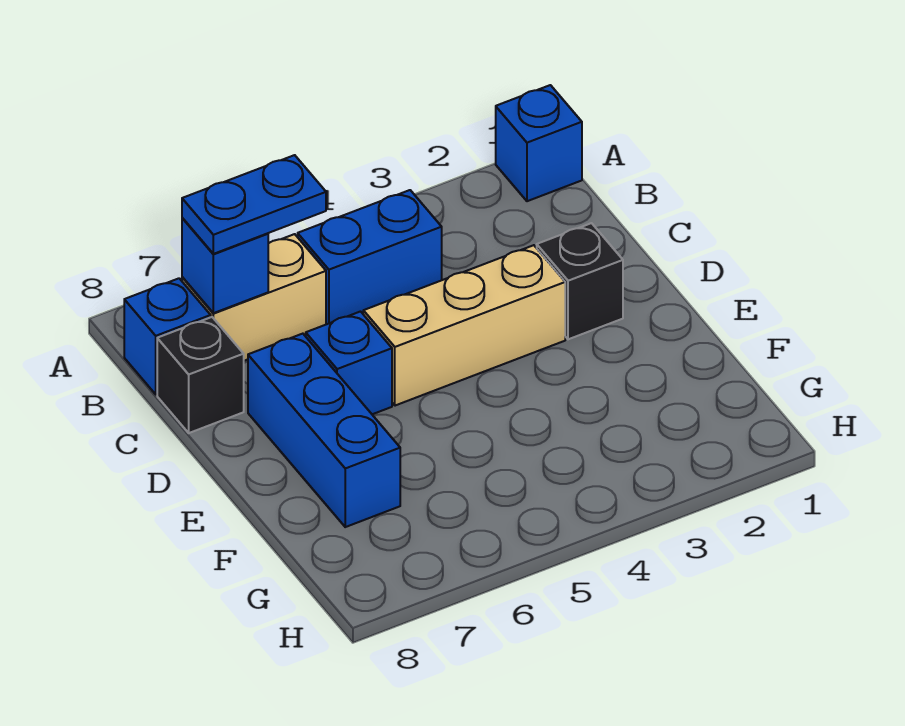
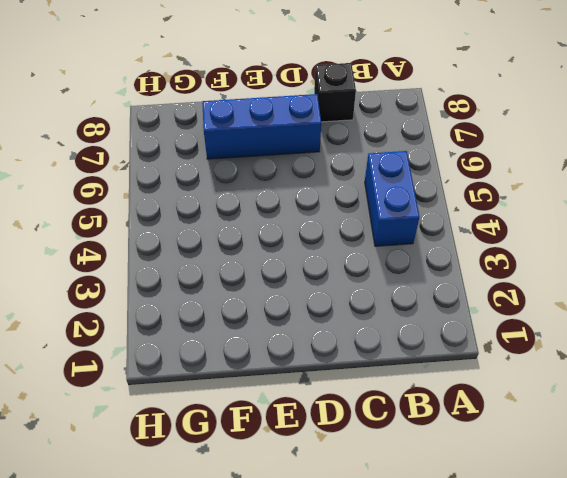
none -> blue 1x1 brick [496,85,582,201]
none -> tan 1x2 brick [182,234,326,361]

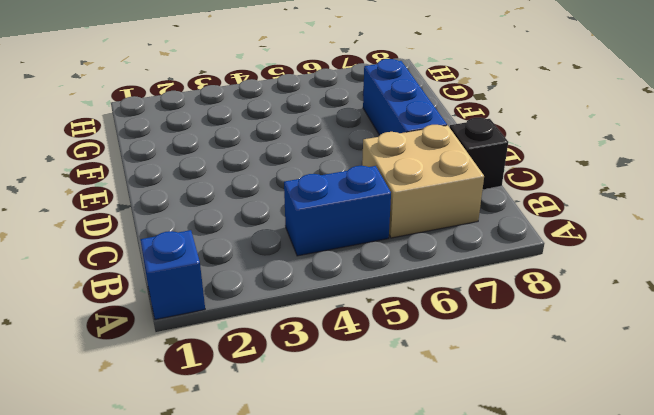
tan 2x2 brick [362,125,484,238] -> tan 1x2 brick [182,234,326,361]
none -> blue 1x1 brick [124,278,211,394]
none -> black 1x1 brick [537,223,623,339]

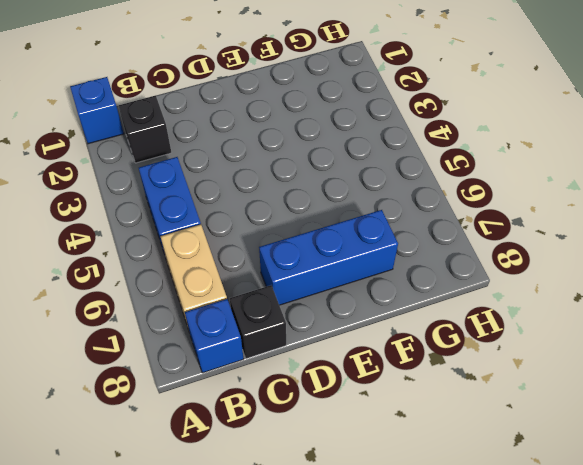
black 1x1 brick [119,95,172,163] -> black 1x1 brick moved to [537,223,623,339]
none -> tan 1x3 brick [363,245,565,406]
none -> blue 1x1 brick [306,312,392,414]

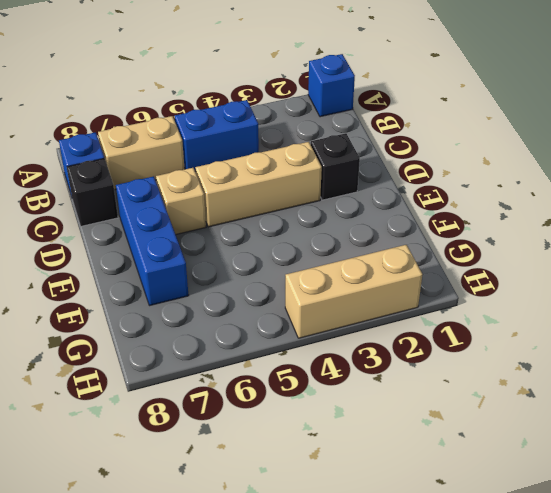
tan 1x1 brick [156,168,206,235] -> blue 1x1 brick [306,312,392,414]
tan 1x3 brick [285,245,423,338] -> none
none -> blue 1x1 brick [182,218,268,313]
none -> blue 1x2 plate [182,155,326,254]

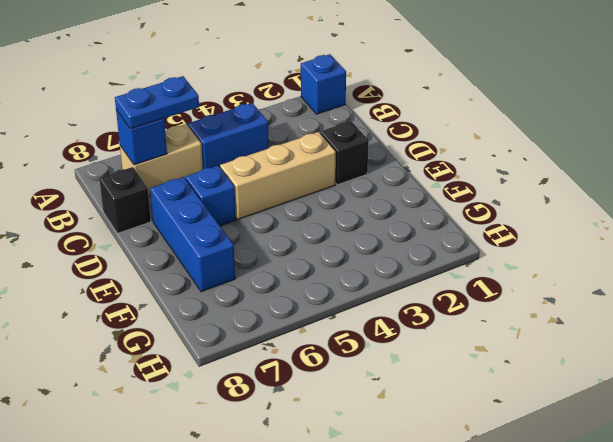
none -> blue 1x1 brick [124,278,211,394]

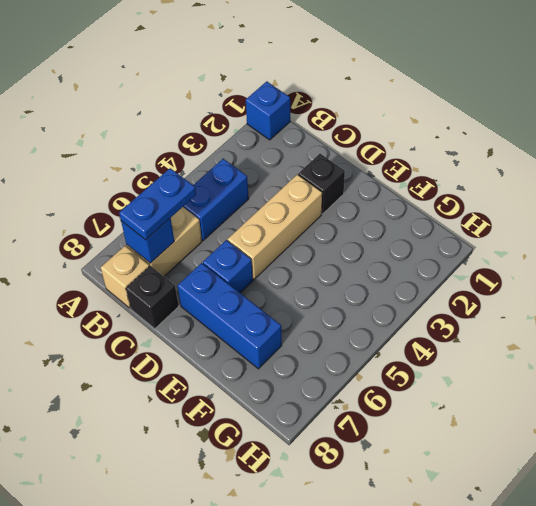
tan 1x1 brick [101,246,149,308] -> blue 1x1 brick [124,278,211,394]

